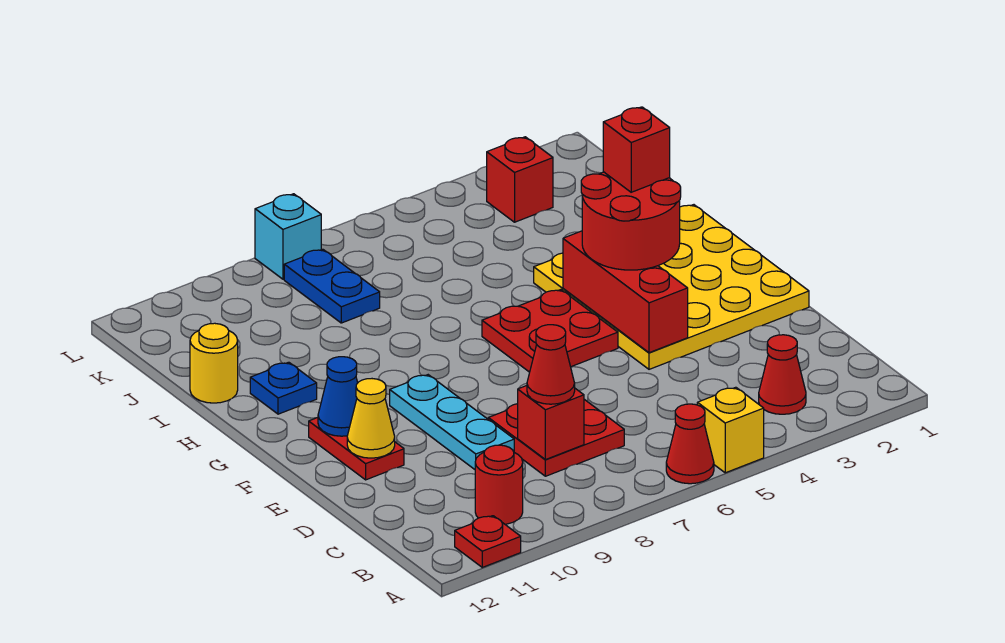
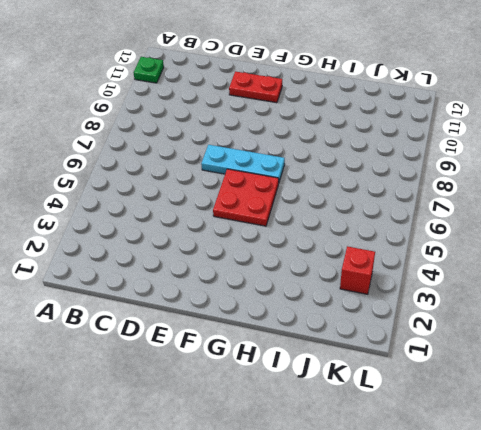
green 1x1 plate [134,57,164,83] -> red 1x1 plate [455,516,521,567]
cyan 1x3 plate [201,145,285,182] -> cyan 1x3 plate moved to [390,375,514,469]
none -> yellow 1x1 brick [697,387,764,473]
none -> red 1x1 cone [666,404,714,484]
none -> red 1x1 cone [759,335,806,414]

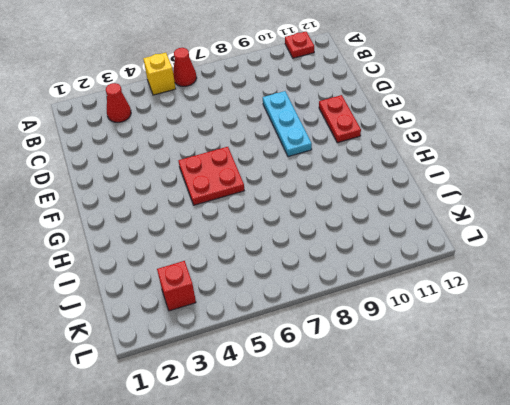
none -> red 1x1 round brick [475,445,523,524]
none -> red 2x2 plate [488,399,624,476]
none -> yellow 4x4 plate [534,205,809,369]

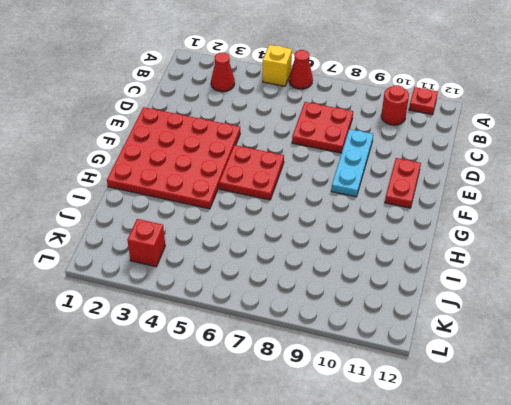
red 4x4 plate [107,107,240,209] -> yellow 4x4 plate [534,205,809,369]
none -> blue 1x1 plate [250,362,317,414]
none -> yellow 1x1 round brick [190,323,238,403]
none -> blue 1x2 plate [284,249,380,323]

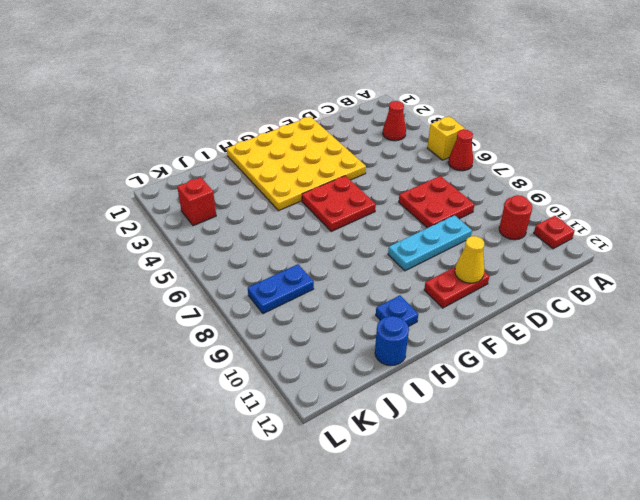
blue 1x1 round brick [375,316,409,366] -> yellow 1x1 round brick [190,323,238,403]
none -> cyan 1x1 brick [255,194,321,279]
none -> red 1x1 brick [518,386,584,460]
none -> red 1x3 brick [563,231,688,353]

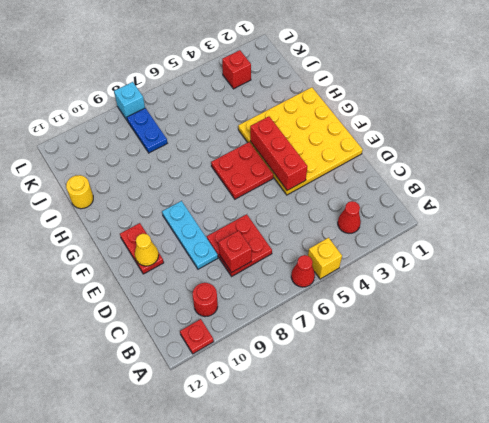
none -> blue 1x1 plate [250,362,317,414]
none -> blue 1x1 cone [318,357,358,436]
none -> red 1x1 cone [527,325,575,404]

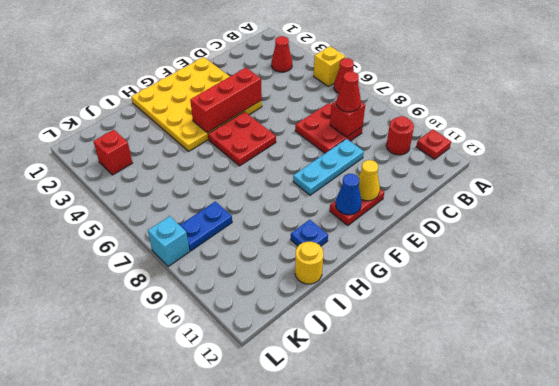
none -> red 2x2 round brick [581,172,681,270]
none -> red 1x1 brick [603,107,670,192]

